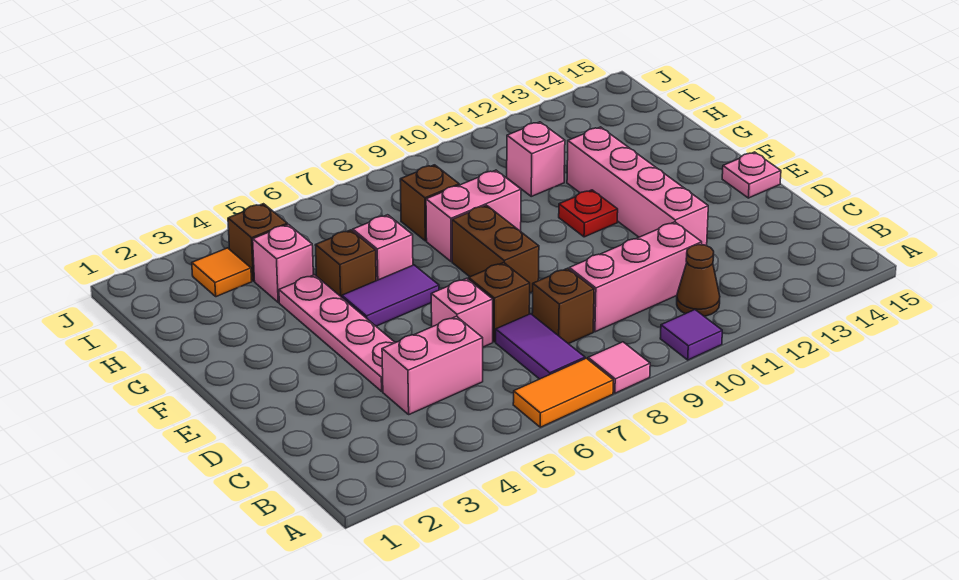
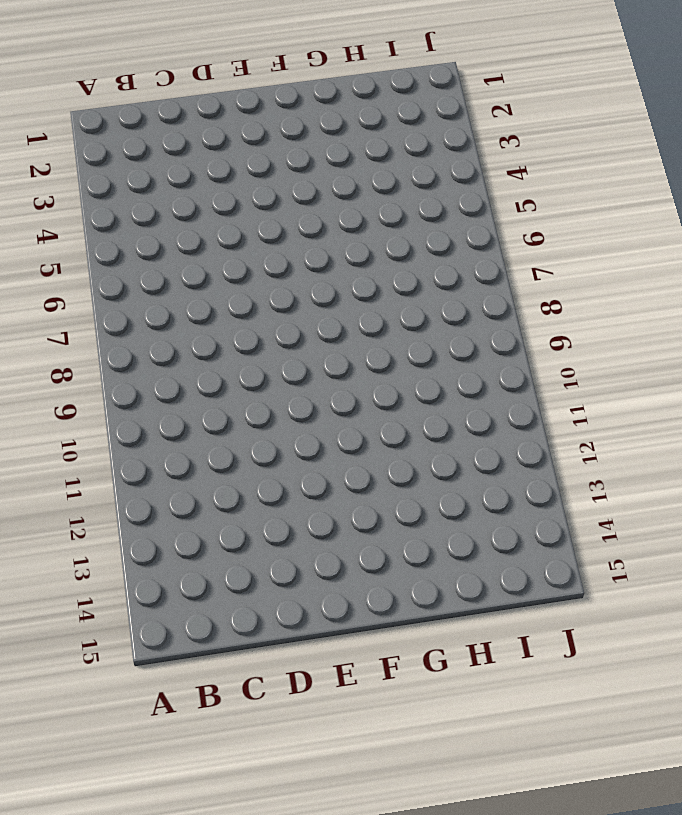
none -> orange 1x2 tile [513,358,613,427]
none -> pink 1x1 tile [588,342,650,393]
none -> purple 1x1 tile [660,310,722,360]

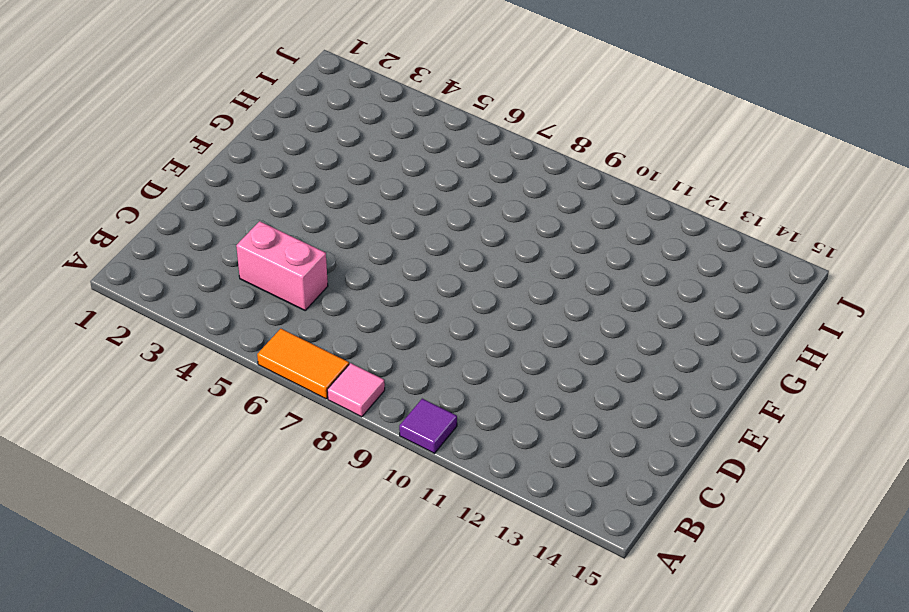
none -> purple 1x2 tile [496,314,585,379]
none -> brown 1x1 cone [677,245,720,316]
none -> brown 1x1 brick [532,268,594,344]

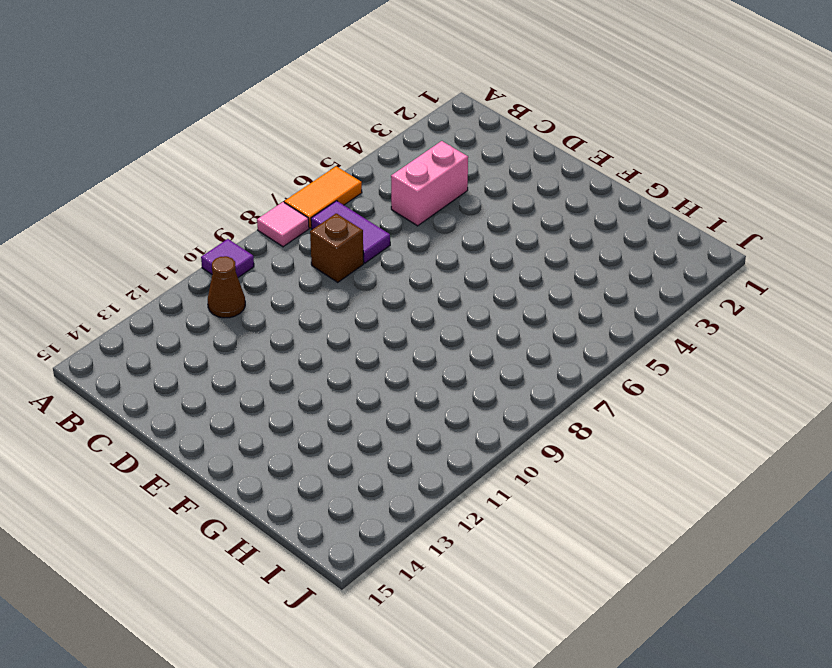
none -> pink 1x3 brick [569,222,702,332]
none -> pink 1x4 plate [279,275,395,391]
none -> pink 1x1 brick [431,278,493,347]

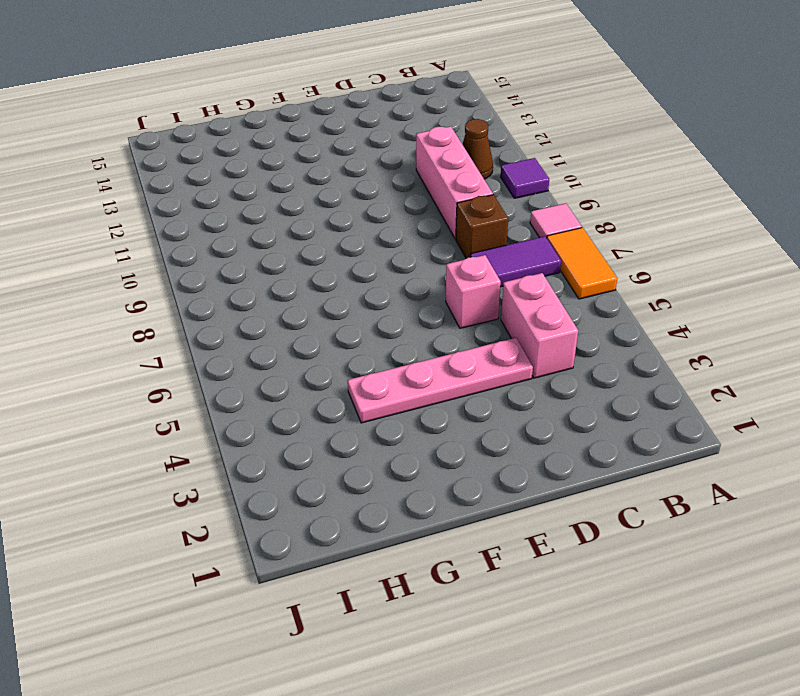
none -> brown 1x1 brick [469,263,530,342]
none -> pink 1x4 brick [567,127,708,246]
none -> brown 1x2 brick [452,205,539,293]

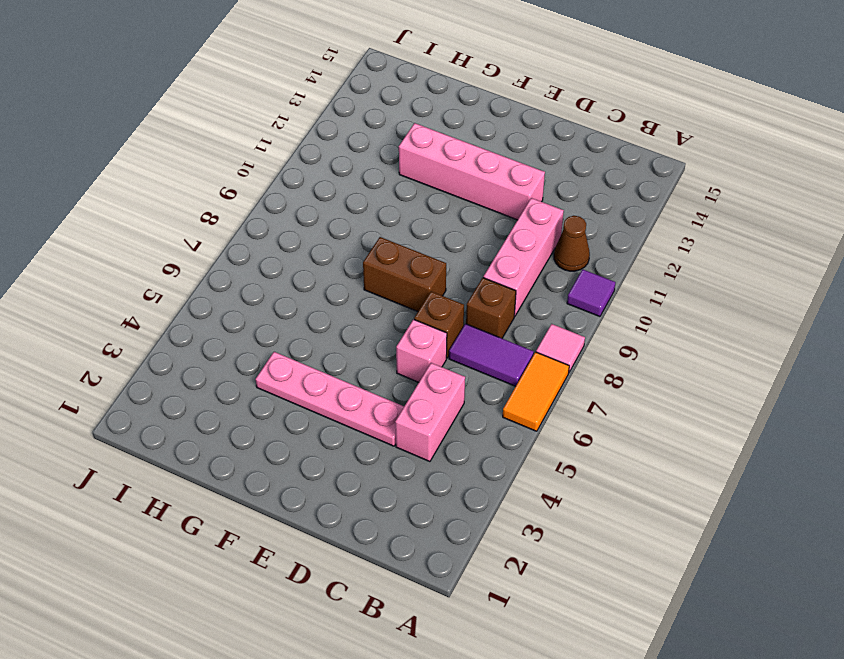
none -> pink 1x1 plate [722,152,781,198]
none -> purple 1x2 tile [342,265,439,326]
none -> red 1x1 plate [559,190,618,237]

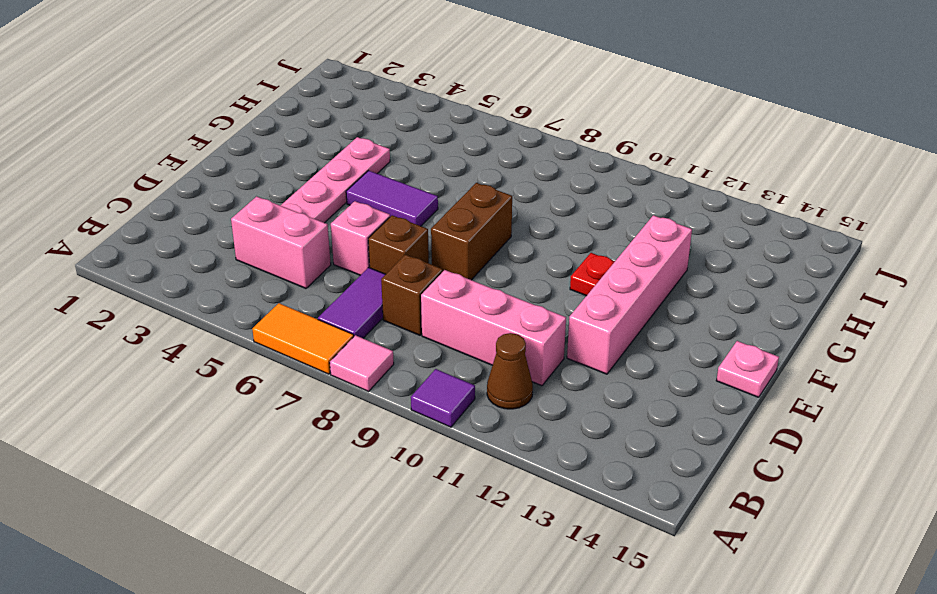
none -> brown 1x1 brick [315,230,376,297]
none -> pink 1x1 brick [353,215,413,281]
none -> pink 1x2 brick [426,170,521,262]

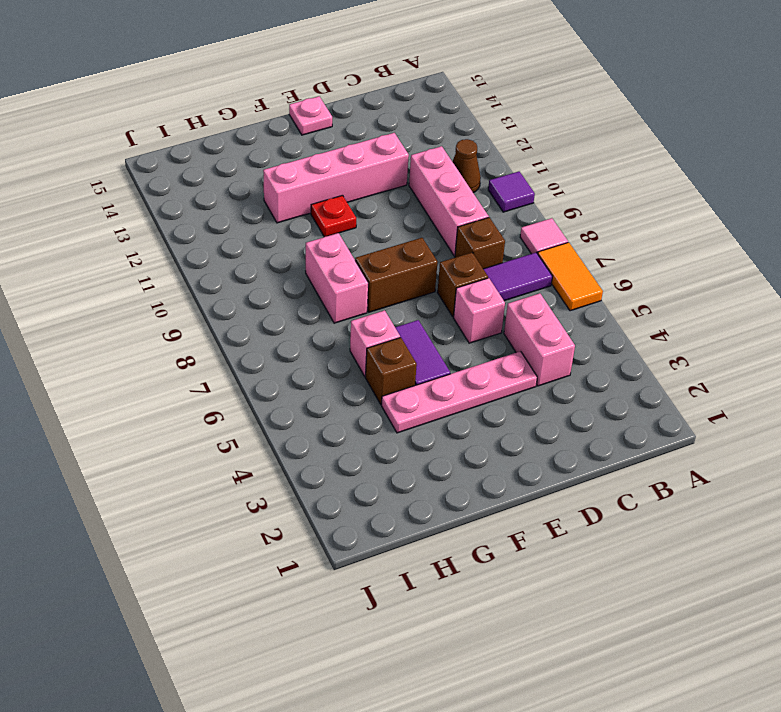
none -> pink 1x1 brick [253,224,313,302]
none -> brown 1x1 brick [400,165,459,241]
none -> pink 1x1 brick [507,122,565,196]

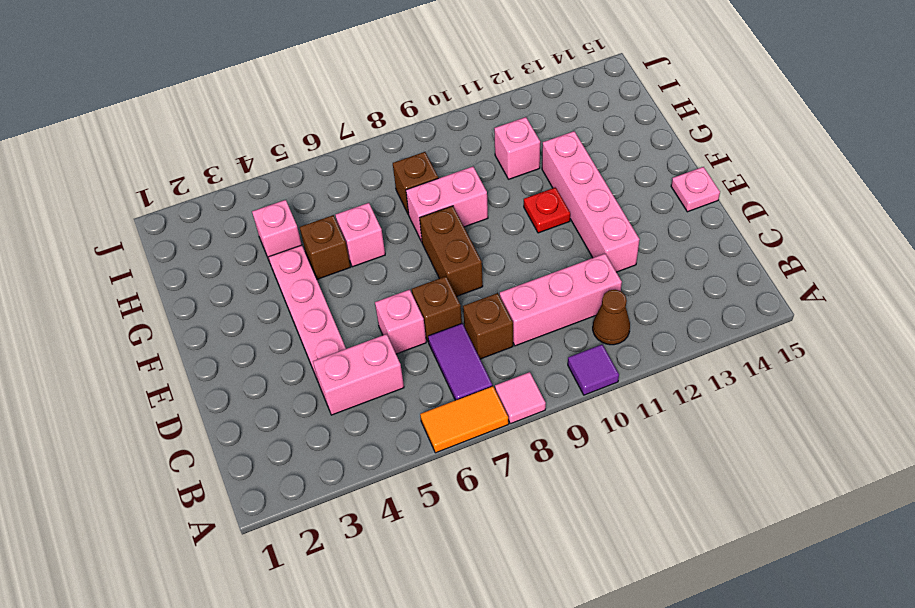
none -> purple 1x2 tile [342,265,439,326]
none -> orange 1x1 tile [192,248,252,297]
none -> brown 1x1 brick [228,204,287,281]

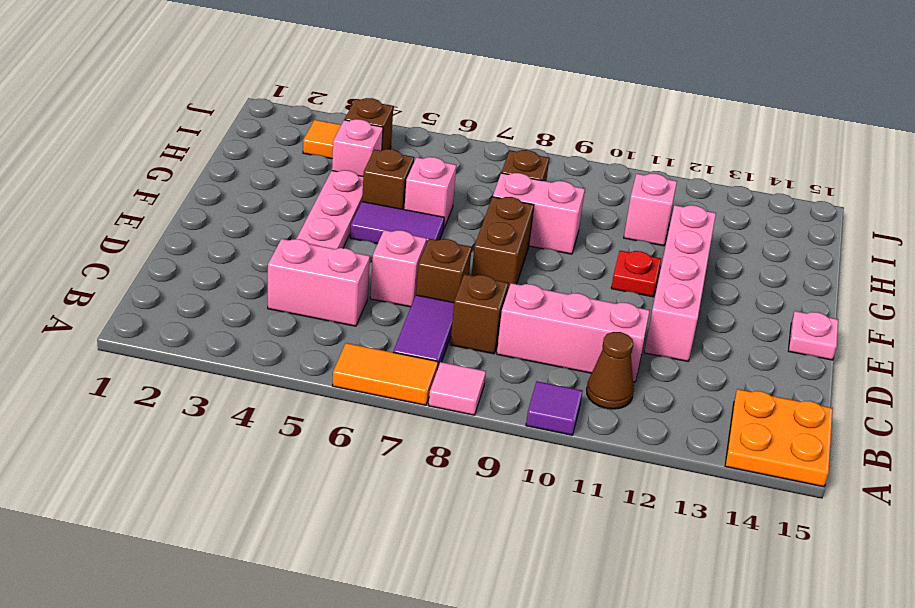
orange 2x2 plate [725,389,833,487] -> none

